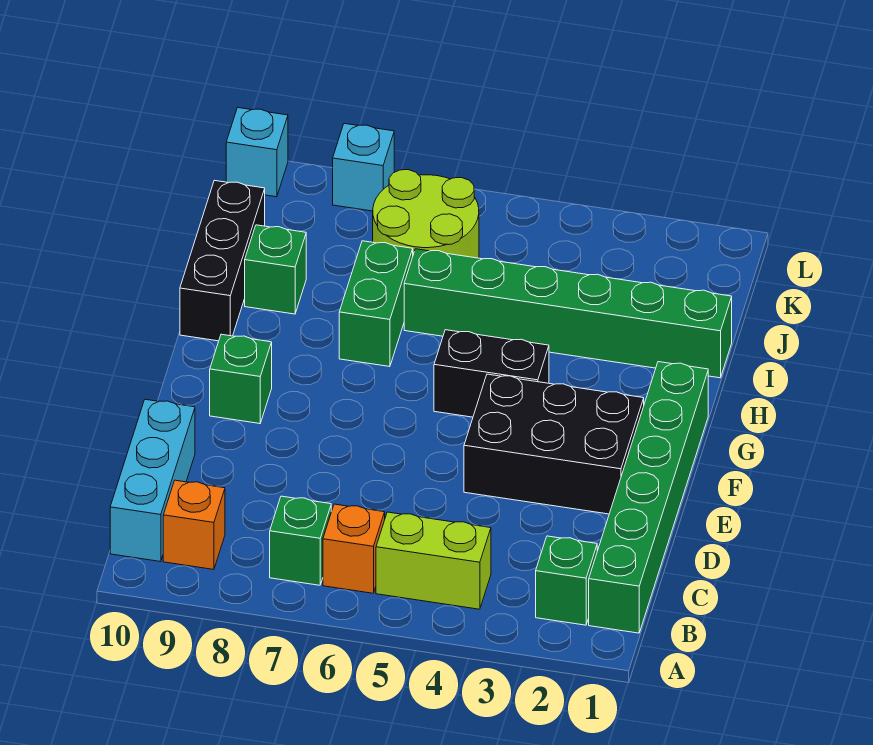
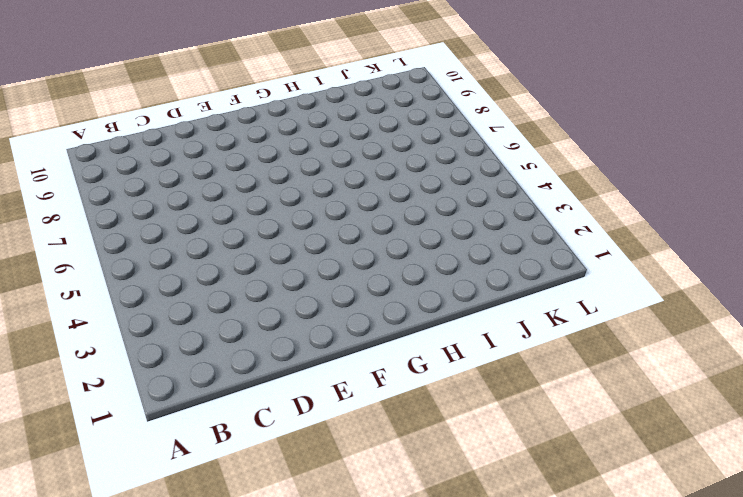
none -> green 1x6 brick [589,362,708,633]
none -> green 1x1 brick [536,536,597,625]
none -> lime 1x2 brick [376,512,491,609]

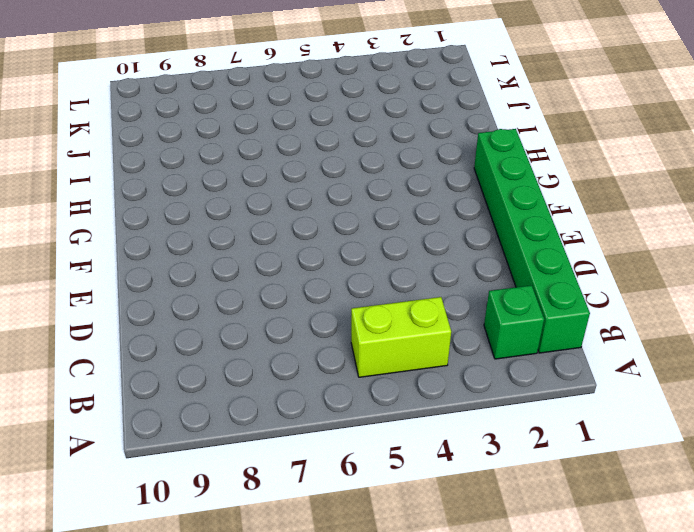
none -> orange 1x1 brick [323,504,385,593]
none -> green 1x1 brick [270,496,331,585]
none -> orange 1x1 brick [163,480,225,570]

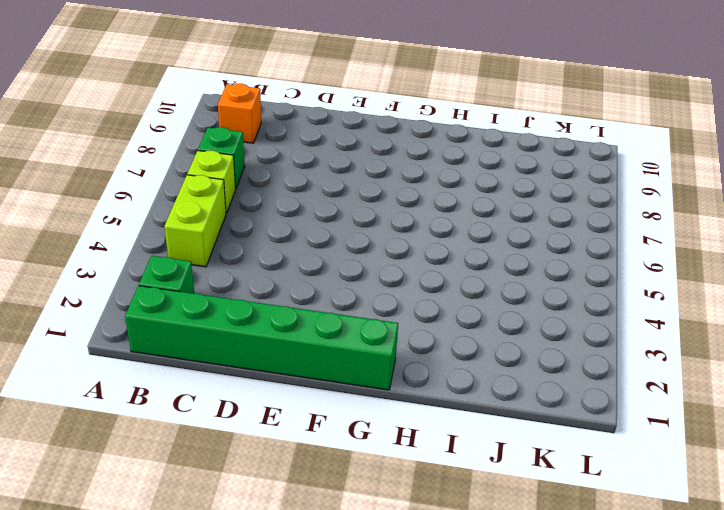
lime 1x1 brick [187,151,236,213] -> orange 1x1 brick [323,504,385,593]
none -> cyan 1x3 brick [110,399,195,562]
none -> black 2x3 brick [464,374,644,514]
none -> green 1x1 brick [210,334,272,424]

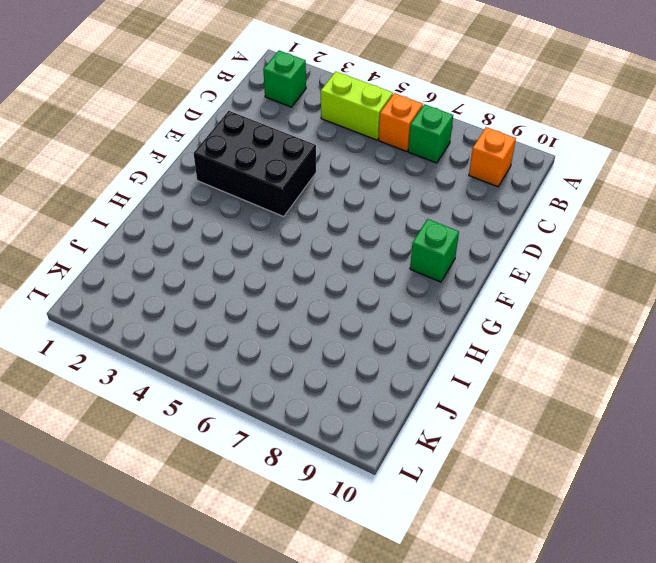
none -> green 1x6 brick [589,362,708,633]
none -> cyan 1x3 brick [110,399,195,562]
none -> black 1x2 brick [434,330,549,417]

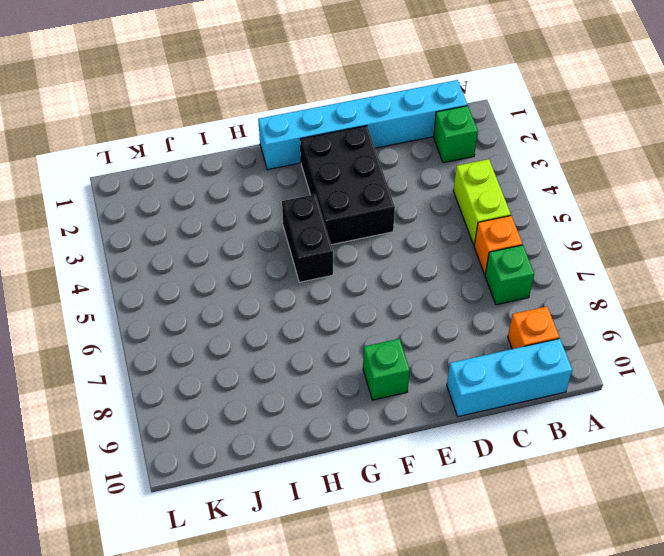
cyan 1x6 brick [258,80,467,170] -> green 1x6 brick [589,362,708,633]
none -> green 1x2 brick [339,241,413,367]
none -> black 1x3 brick [180,180,265,341]
none -> green 1x6 brick [404,249,732,378]

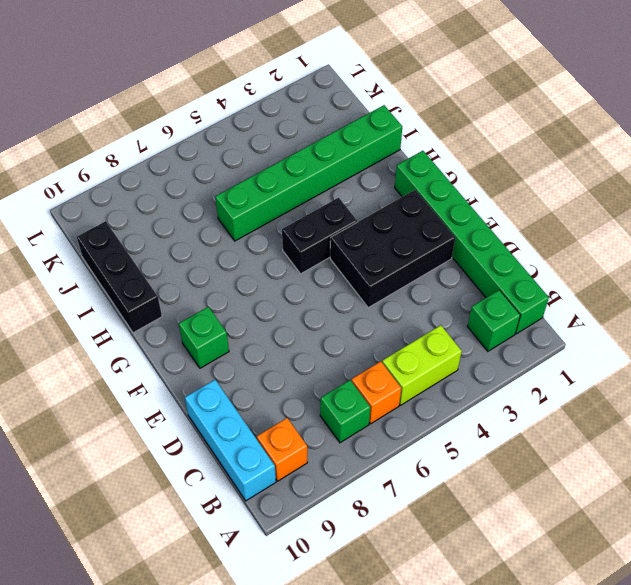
none -> green 1x2 brick [339,241,413,367]
none -> green 1x1 brick [245,225,306,314]
none -> lime 2x2 round brick [373,170,479,258]

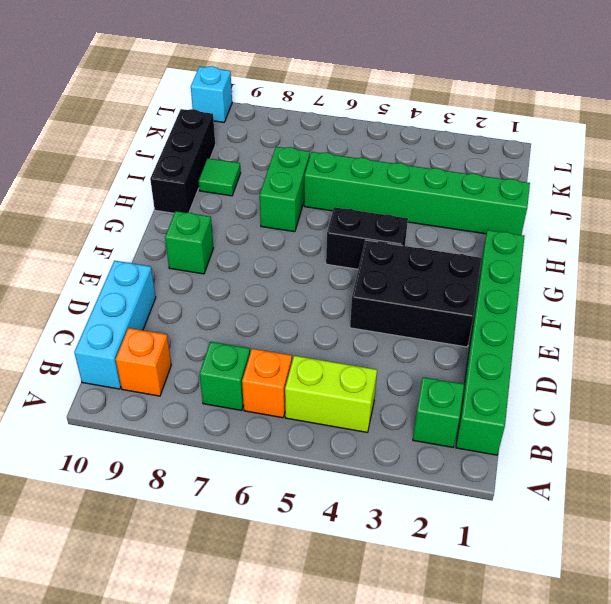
green 1x1 tile [198,158,241,196] -> green 1x1 brick [245,225,306,314]
none -> lime 2x2 round brick [373,170,479,258]
none -> cyan 1x1 brick [333,124,394,211]

